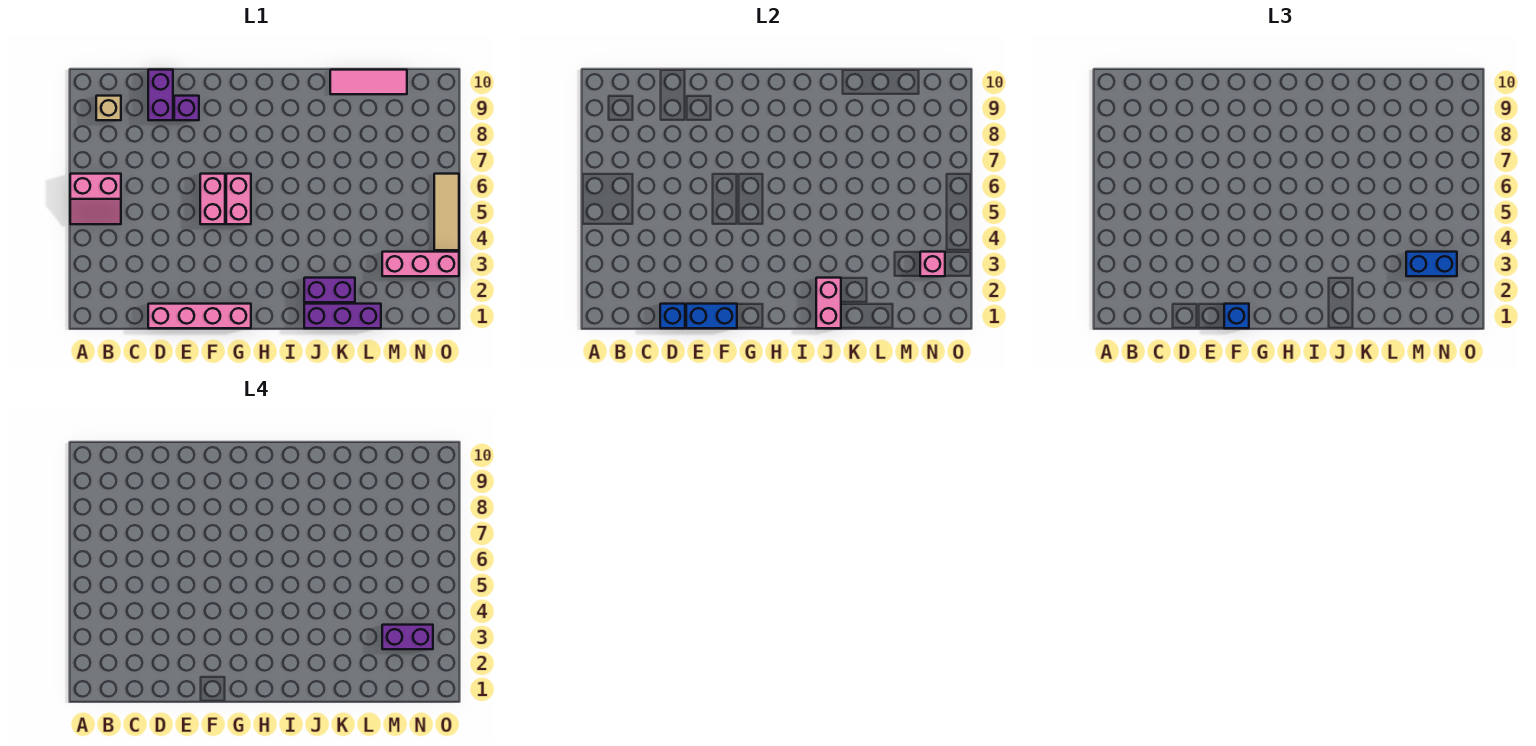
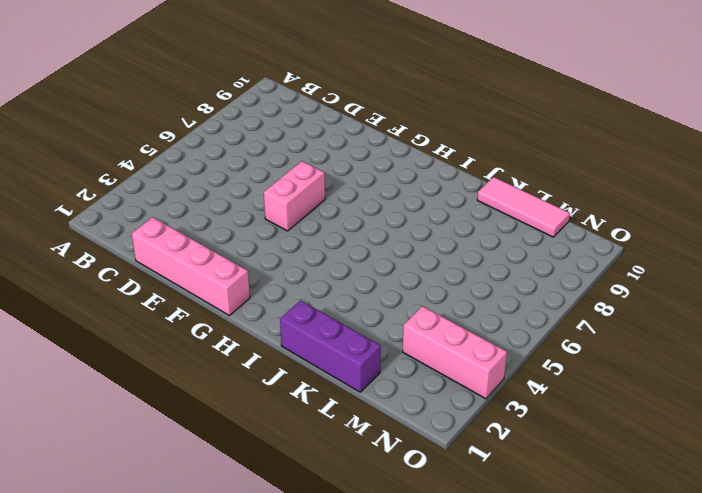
none -> pink 2x2 slope [70,174,121,224]
none -> tan 1x1 brick [96,96,121,120]
none -> purple 1x2 brick [148,70,173,120]

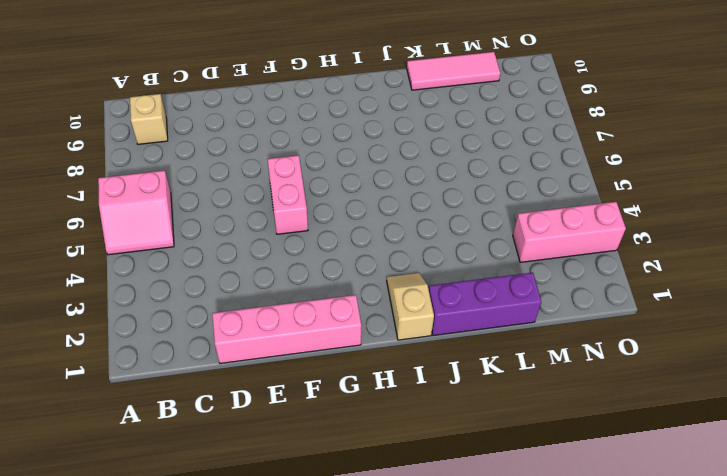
tan 1x2 slope [387,273,434,340] -> none
none -> purple 1x2 brick [148,70,173,120]
none -> purple 1x1 brick [174,96,199,120]
none -> pink 1x2 brick [226,174,251,224]

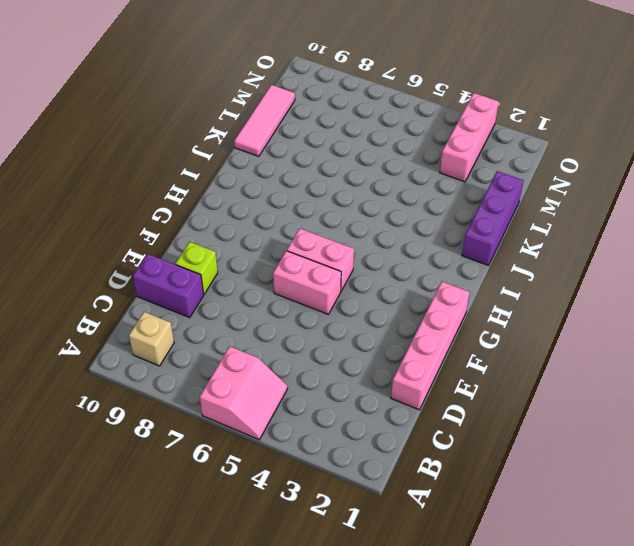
lime 1x1 brick [175,242,218,294] -> purple 1x1 brick [174,96,199,120]
none -> purple 1x2 brick [304,278,355,302]
none -> tan 1x3 tile [434,174,459,250]
none -> blue 1x1 brick [660,304,685,328]

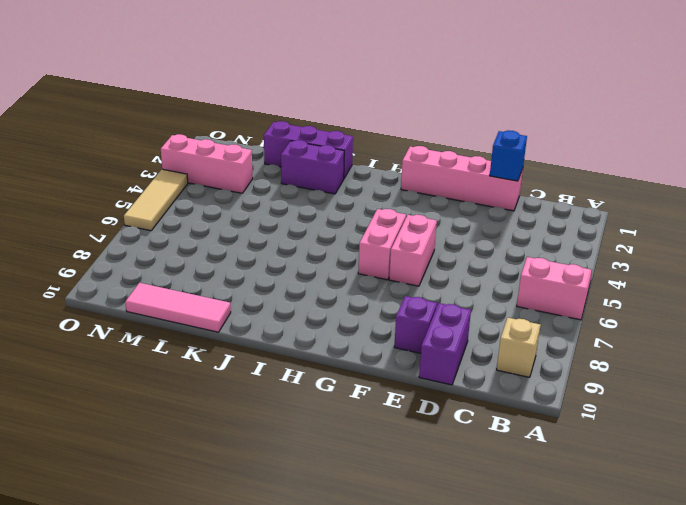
none -> blue 1x2 brick [686,304,737,328]
none -> pink 1x2 brick [816,278,841,328]
none -> pink 1x1 brick [920,252,945,276]

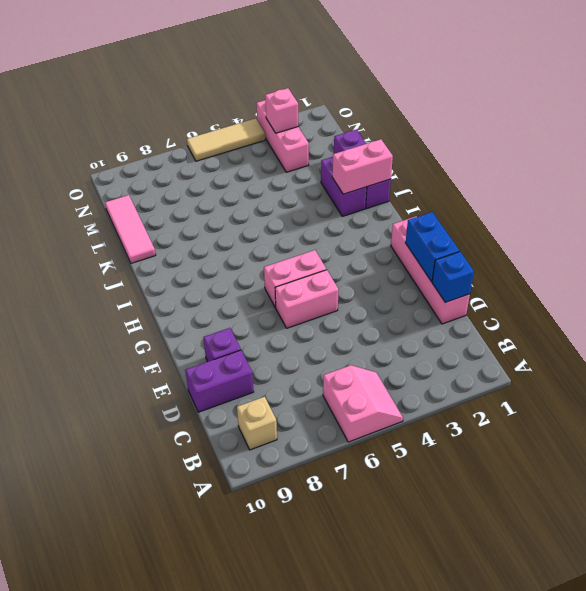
none -> blue 1x1 brick [1224,304,1249,328]
none -> blue 1x2 brick [1406,252,1457,276]
none -> purple 1x2 brick [382,625,433,649]

